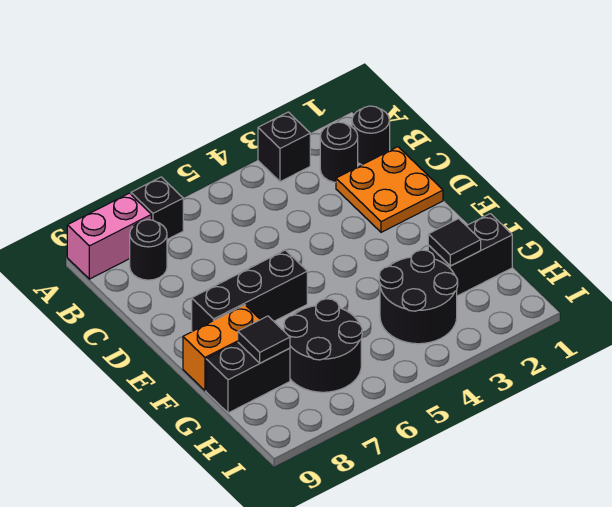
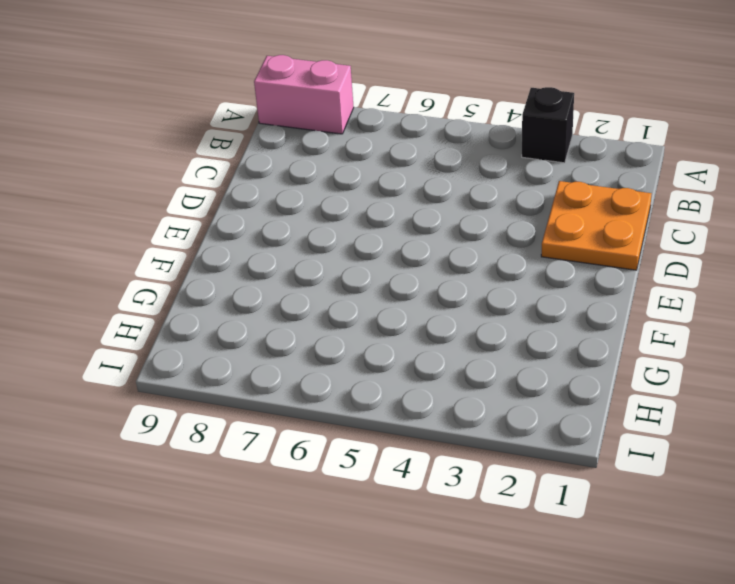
none -> black 1x1 brick [131,177,183,239]
none -> black 1x1 round brick [352,106,390,165]
none -> black 1x1 round brick [320,122,358,182]

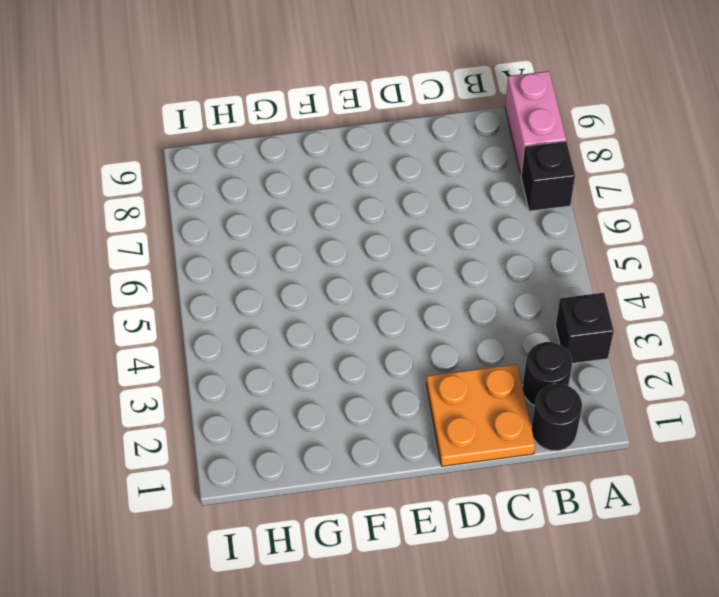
none -> black 1x1 round brick [130,220,167,280]
none -> black 1x3 brick [192,250,307,332]
none -> orange 1x2 brick [183,305,260,391]

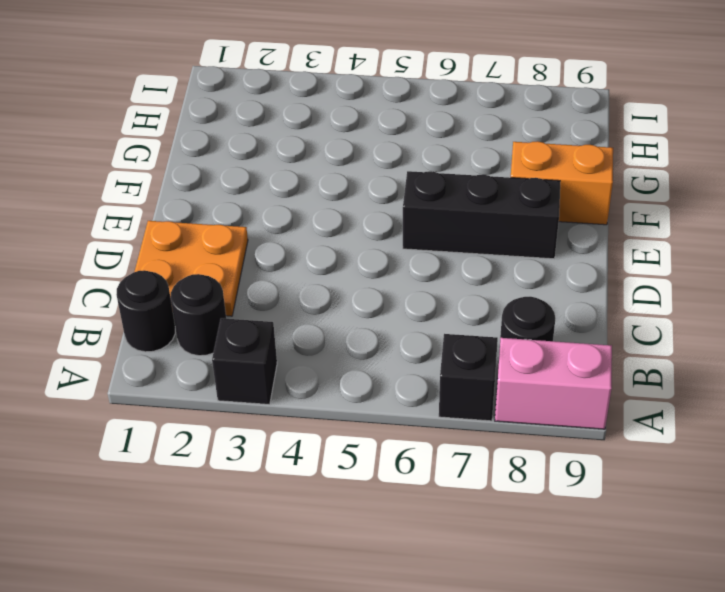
none -> black 1x2 brick [428,214,512,296]
none -> black 2x2 round brick [379,250,458,344]
none -> black 2x2 round brick [284,299,362,392]

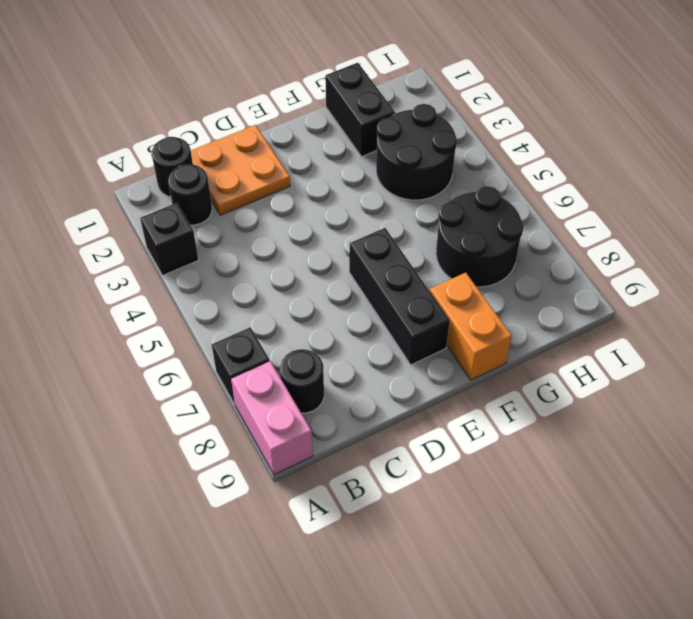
none -> black 1x2 brick [206,343,290,413]
none -> black 1x1 tile [428,219,481,266]
none -> black 1x1 tile [238,316,290,363]

